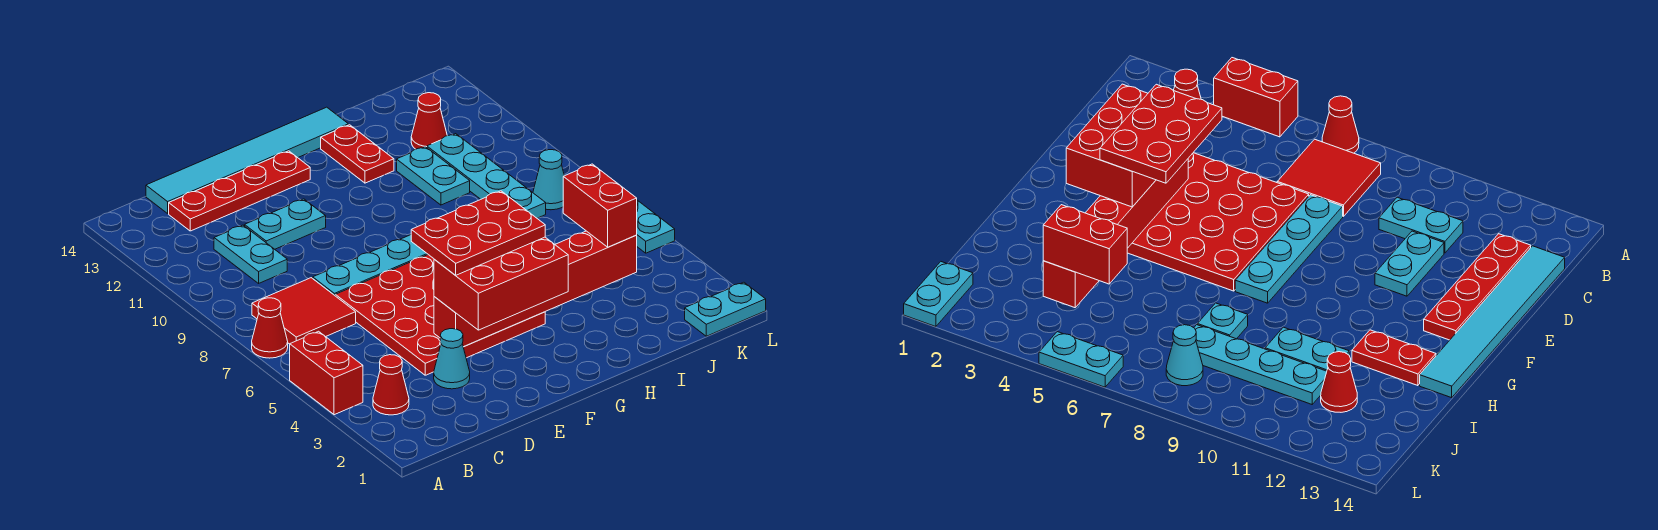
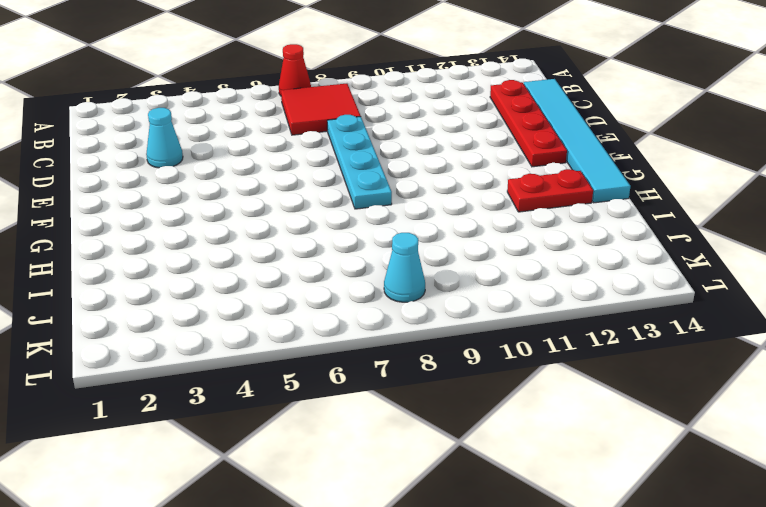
none -> red 1x2 brick [290,331,363,415]
none -> red 1x1 cone [373,355,409,415]
none -> cyan 1x2 plate [214,225,287,283]

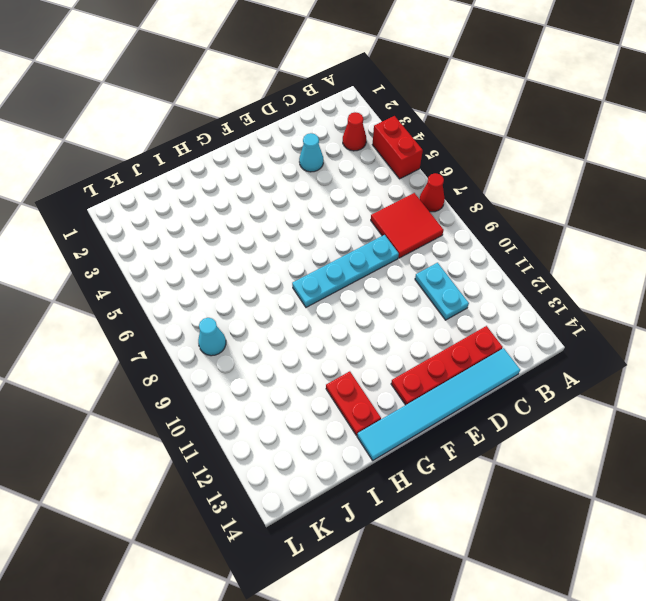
none -> red 4x4 plate [335,255,545,375]
none -> cyan 1x2 plate [245,199,326,249]
none -> cyan 1x1 plate [1198,303,1248,339]

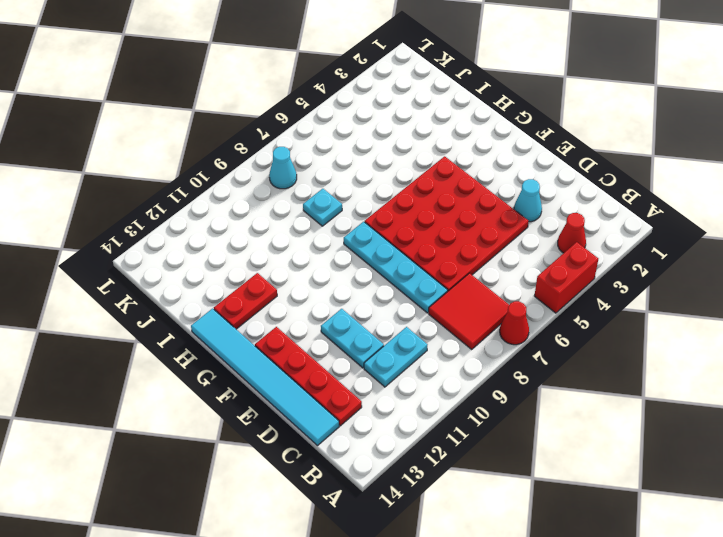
none -> cyan 1x2 plate [397,147,470,205]
none -> cyan 1x4 plate [427,134,546,218]
none -> red 1x1 cone [411,93,447,149]

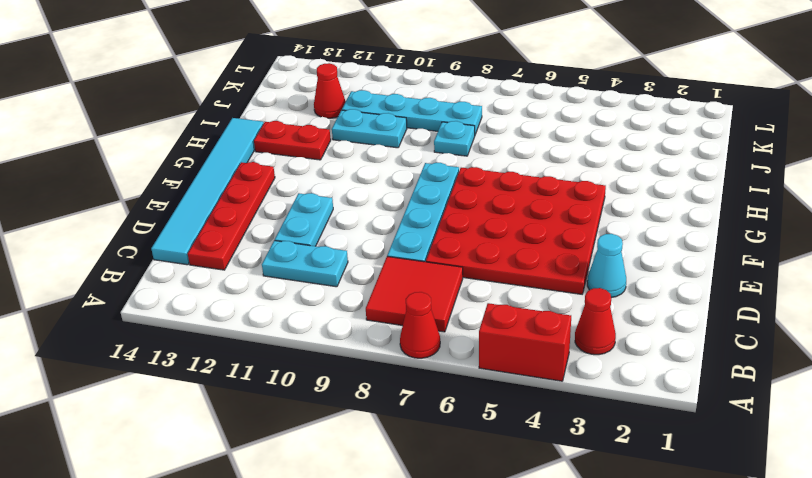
none -> cyan 1x2 plate [685,282,766,336]
none -> cyan 1x1 cone [533,150,564,210]
none -> cyan 1x2 plate [636,200,675,253]

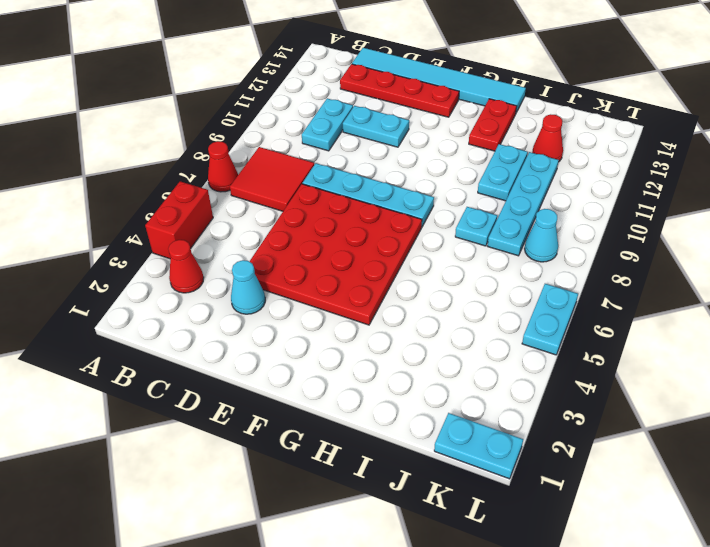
none -> red 1x6 brick [434,231,637,347]
none -> red 2x3 brick [434,237,568,330]
none -> red 1x2 brick [563,164,637,247]

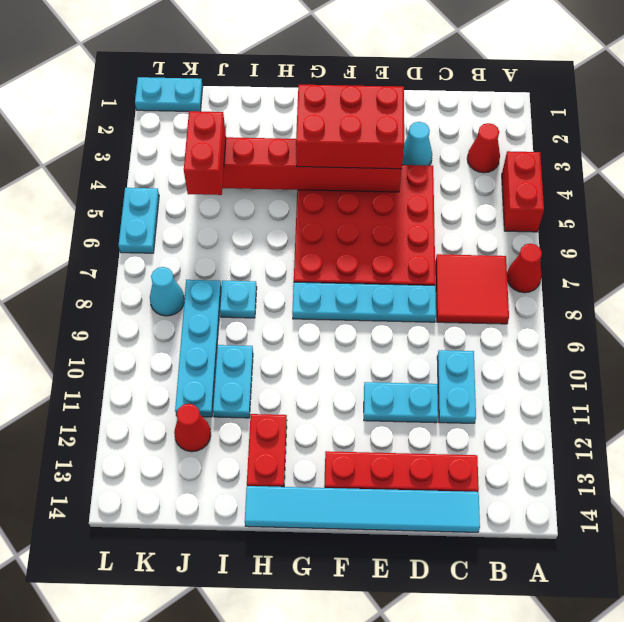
none -> red 2x3 plate [411,191,545,275]

